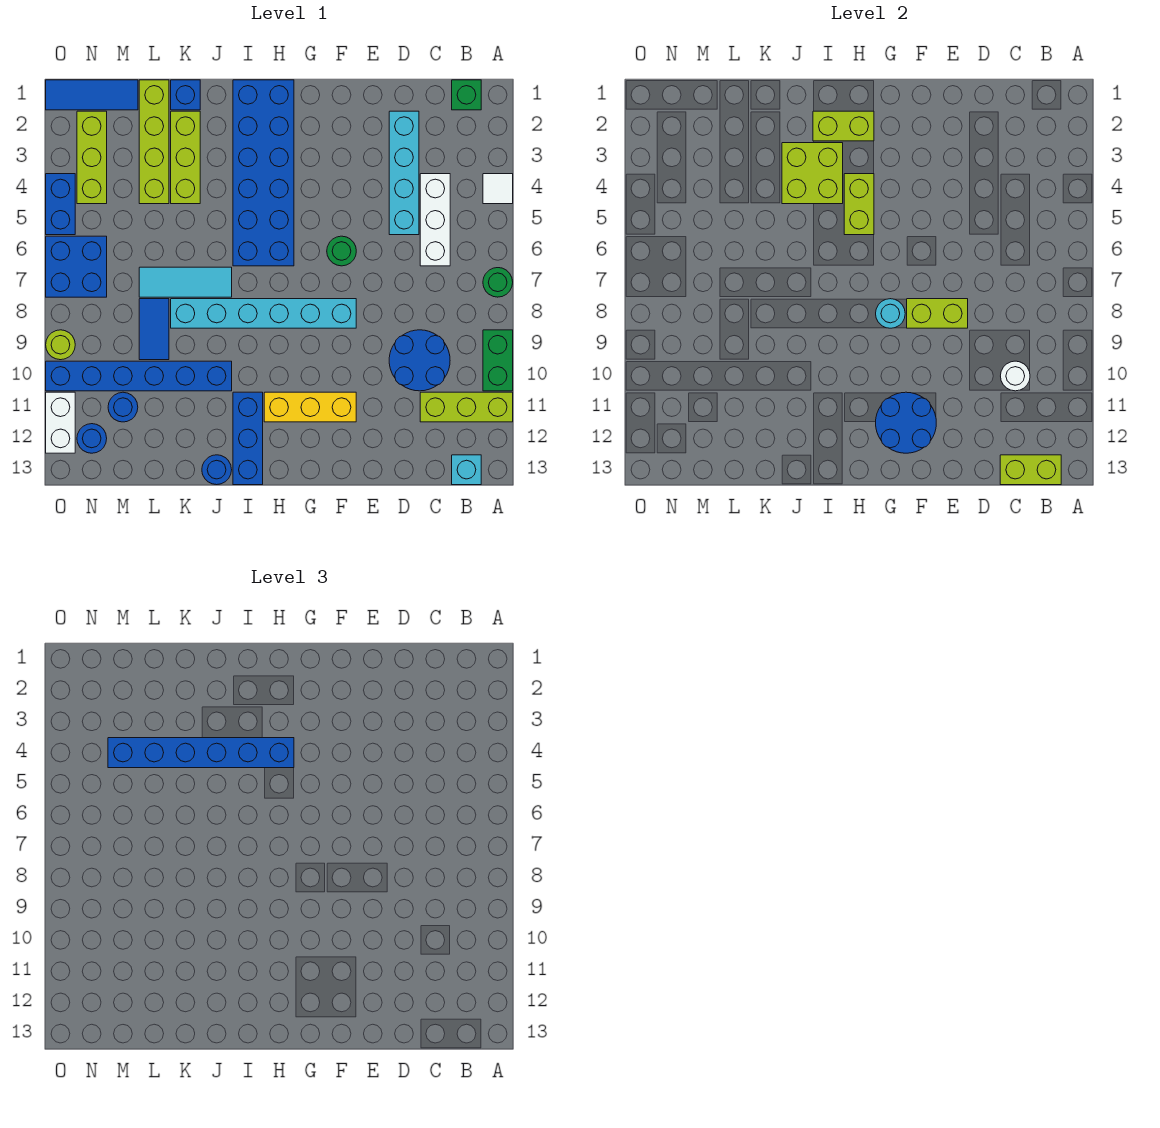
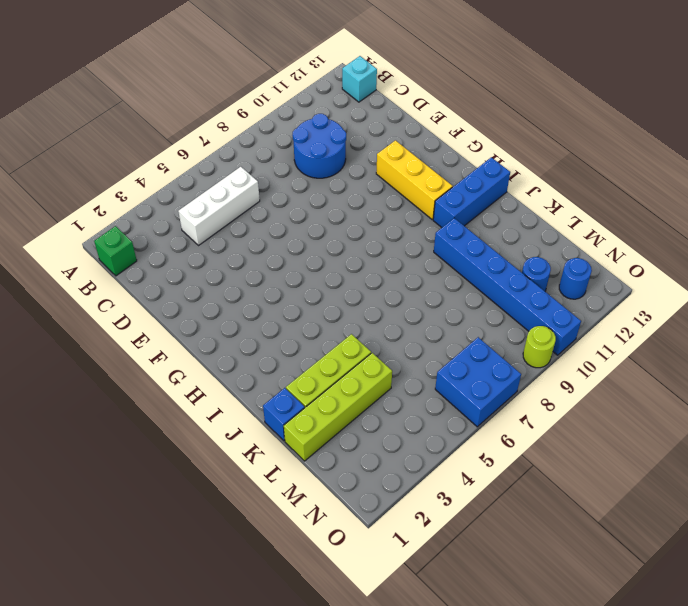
none -> white 1x1 tile [483,174,513,204]
none -> green 1x1 round brick [483,268,513,297]
none -> green 1x2 brick [483,330,513,391]
none -> lime 1x3 brick [420,392,513,422]

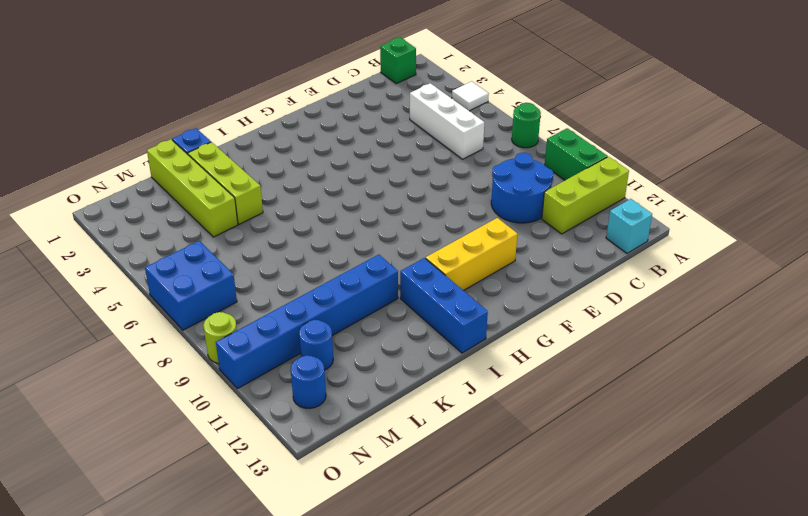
none -> cyan 1x4 brick [389,111,419,235]
none -> green 1x1 round brick [327,236,356,266]
none -> cyan 1x6 brick [171,299,356,328]
none -> blue 2x6 brick [233,80,294,266]

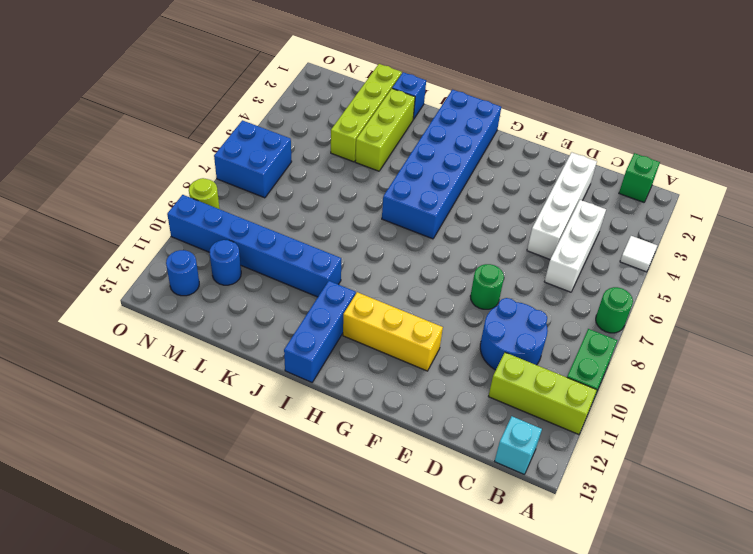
white 1x4 brick [527,152,597,259] -> cyan 1x4 brick [389,111,419,235]
green 1x1 round brick [470,264,504,309] -> green 1x1 round brick moved to [327,236,356,266]
none -> cyan 1x6 brick [171,299,356,328]
none -> cyan 1x3 tile [139,267,232,297]
none -> blue 1x1 round brick [202,455,232,485]
none -> blue 1x2 tile [139,299,169,360]

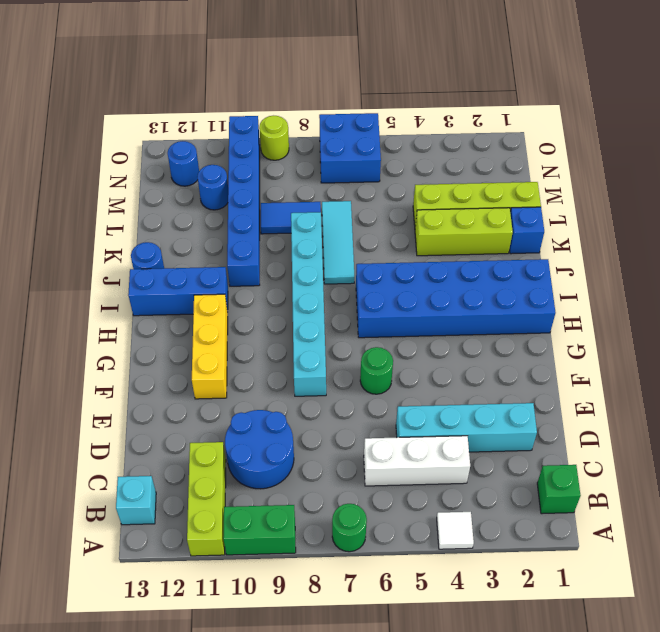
none -> blue 1x3 tile [46,80,138,110]
none -> lime 1x3 brick [77,111,107,204]
none -> blue 1x2 brick [46,174,75,235]
none -> white 1x2 brick [46,392,75,453]

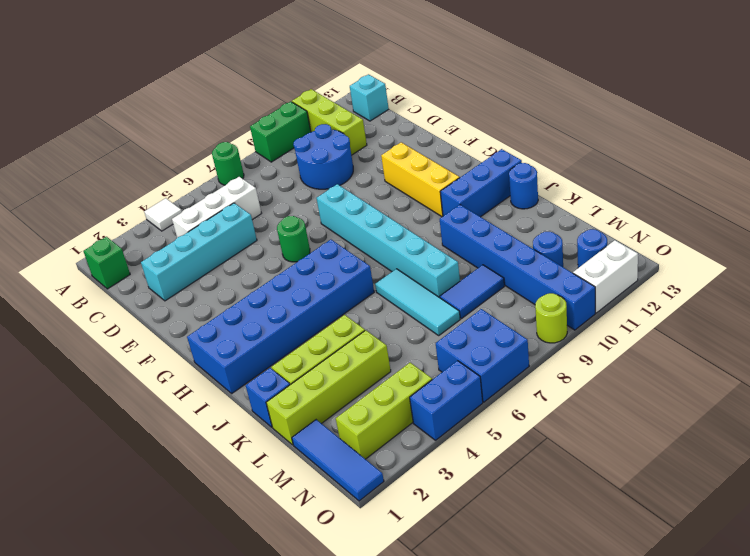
none -> lime 1x2 brick [1000,455,1061,485]
none -> white 1x1 round brick [1001,361,1030,391]
none -> lime 1x2 brick [907,299,968,328]
none -> blue 2x2 round brick [876,392,936,453]

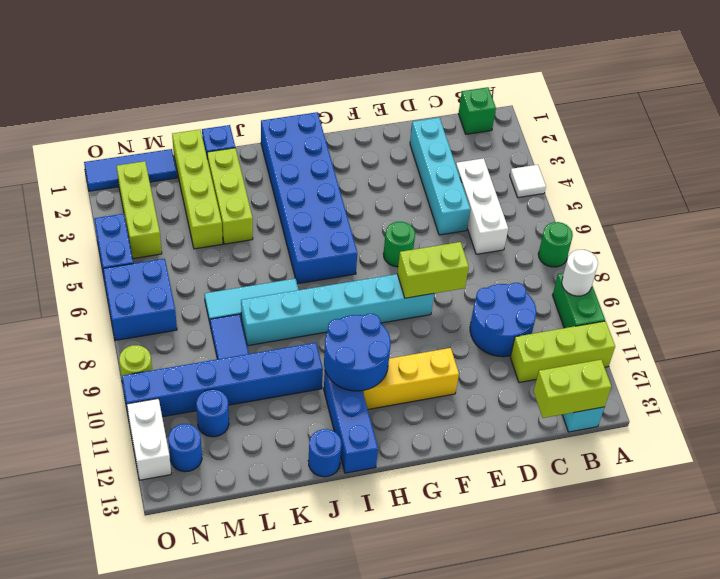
white 1x1 round brick [562,250,598,296] -> white 1x1 round brick moved to [1001,361,1030,391]
blue 2x2 round brick [324,314,391,391] -> blue 2x2 round brick moved to [876,392,936,453]
none -> cyan 1x1 round brick [876,299,905,328]
none -> lime 1x2 brick [813,111,874,141]
none -> lime 1x2 brick [844,174,874,235]
none -> lime 2x2 brick [782,143,843,204]

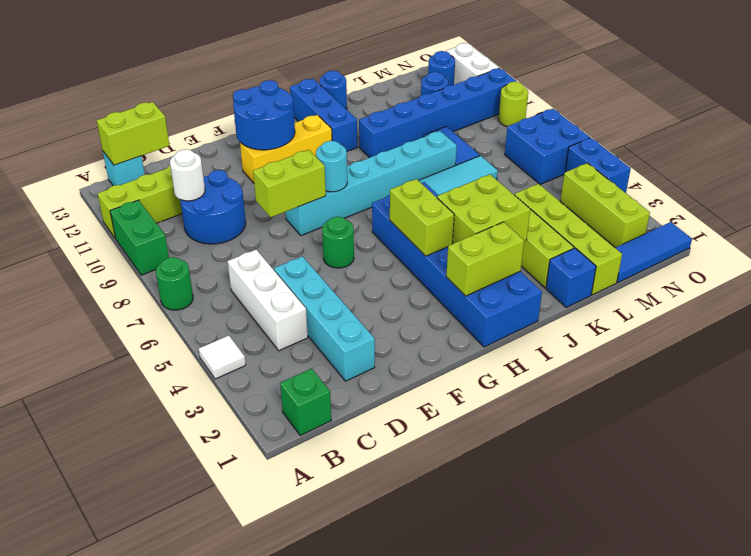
none -> blue 1x6 brick [108,738,294,768]

